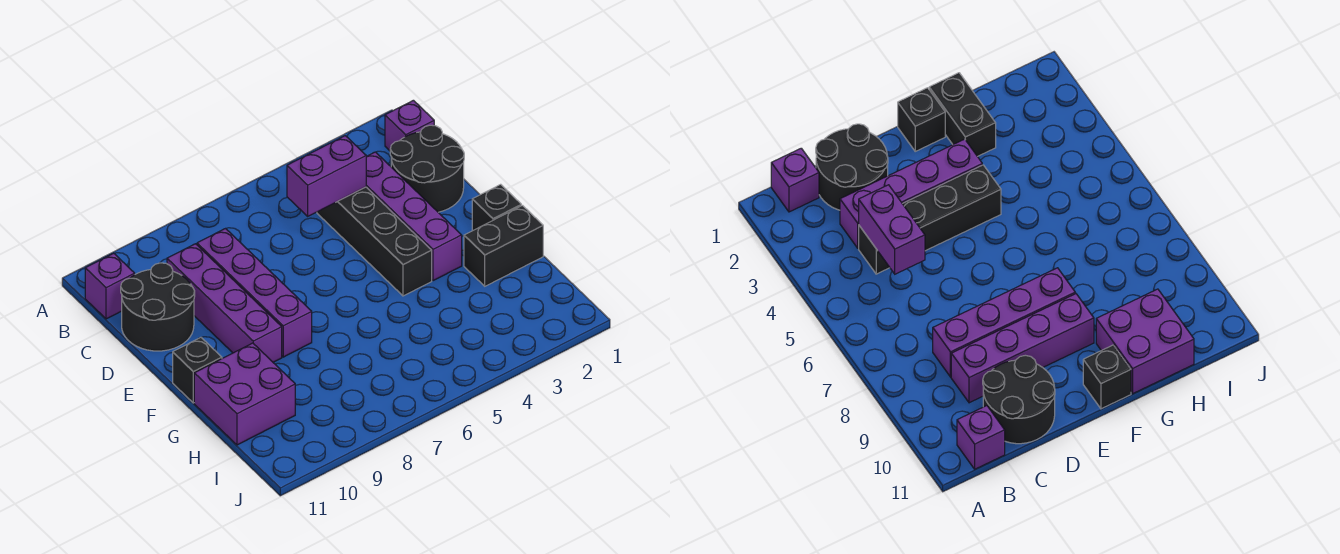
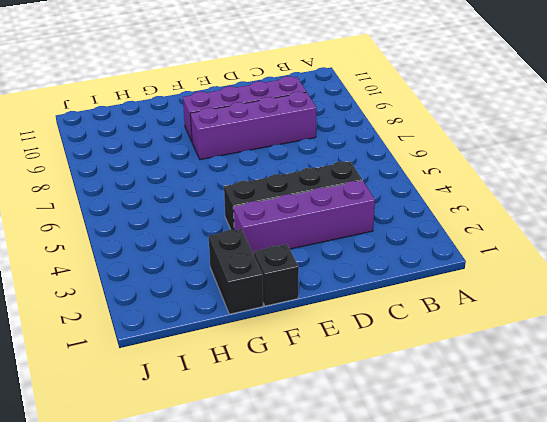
none -> purple 1x1 brick [385,100,434,151]
none -> purple 1x1 brick [85,253,135,319]
none -> black 2x2 round brick [390,125,464,212]

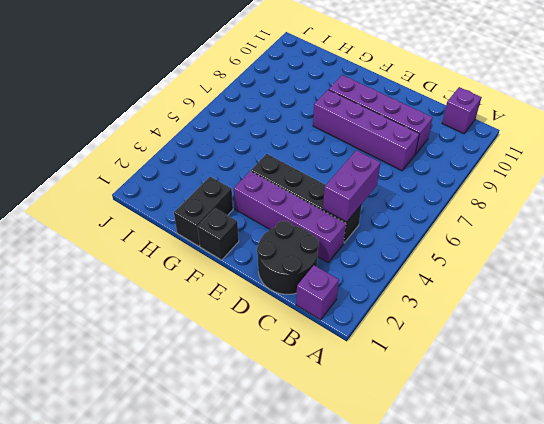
none -> black 2x2 round brick [121,263,195,351]
none -> black 1x1 brick [173,338,222,403]
none -> purple 2x2 brick [194,343,295,445]

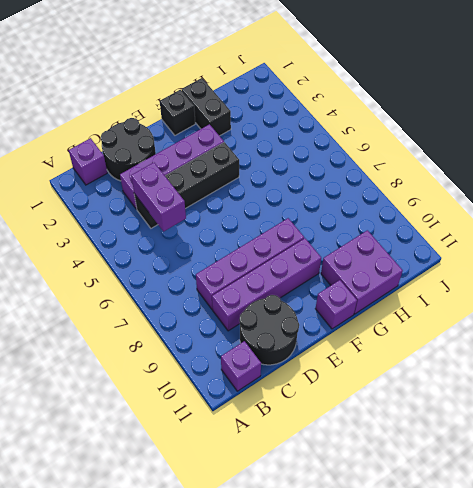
purple 1x1 brick [315,280,357,329] -> black 1x1 brick [173,338,222,403]

